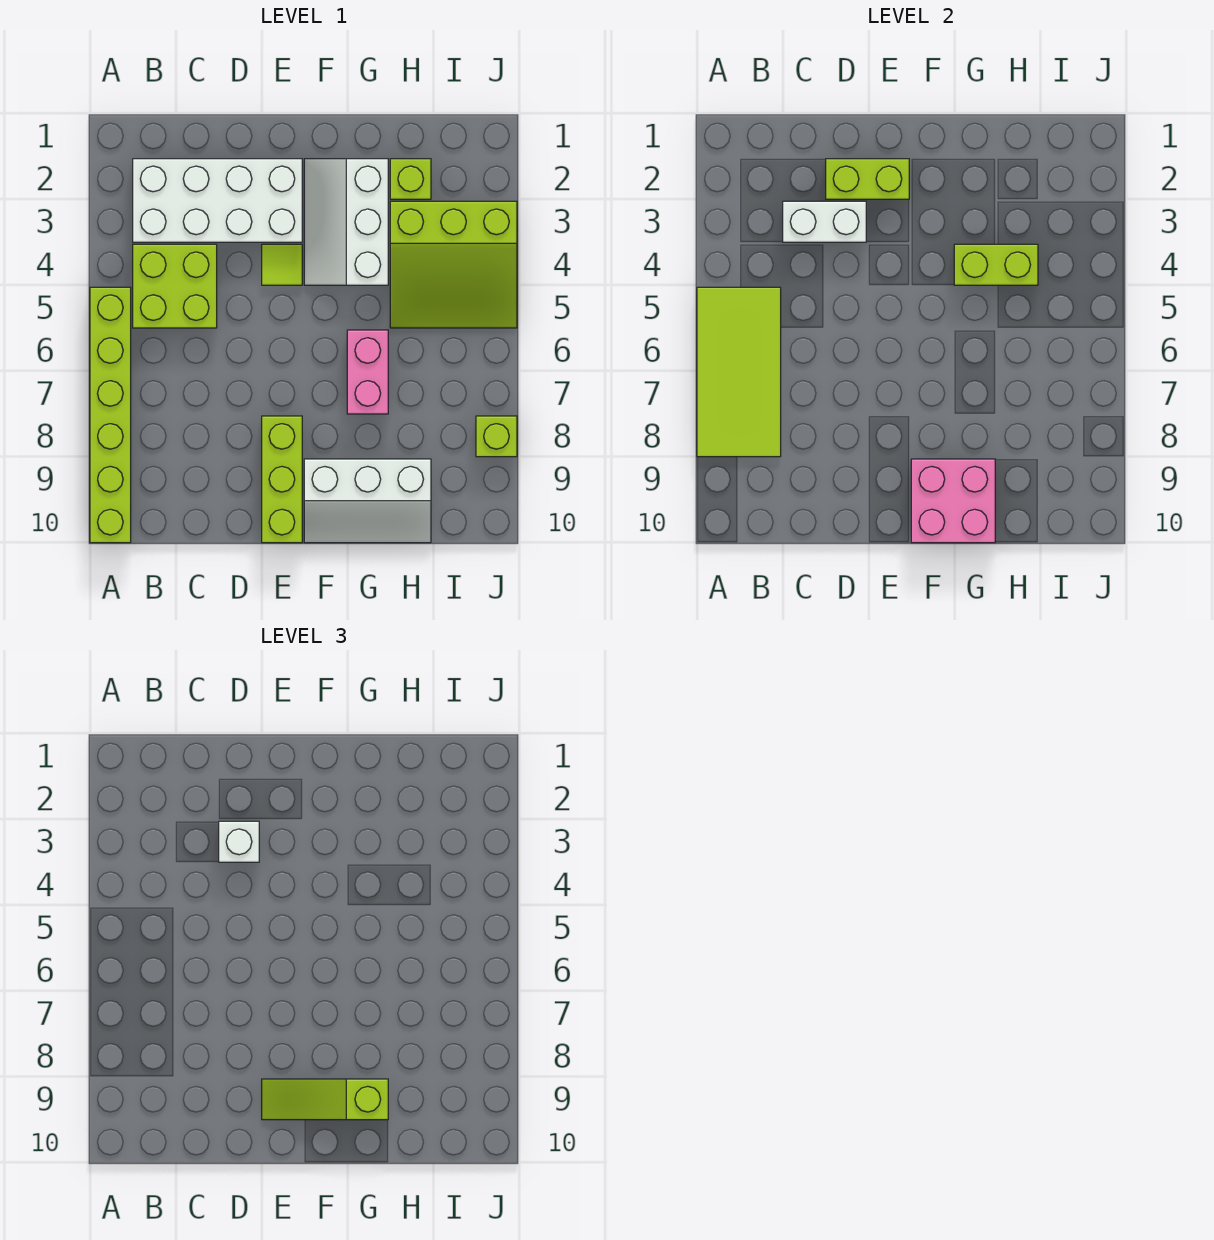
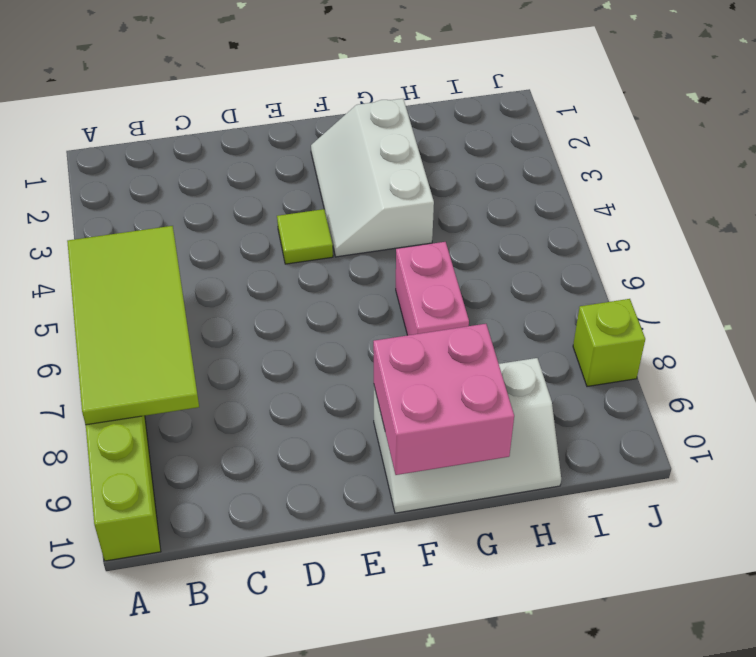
none -> white 2x4 brick [133,159,302,242]
none -> lime 2x2 brick [133,244,217,328]
none -> lime 1x3 brick [262,416,302,543]

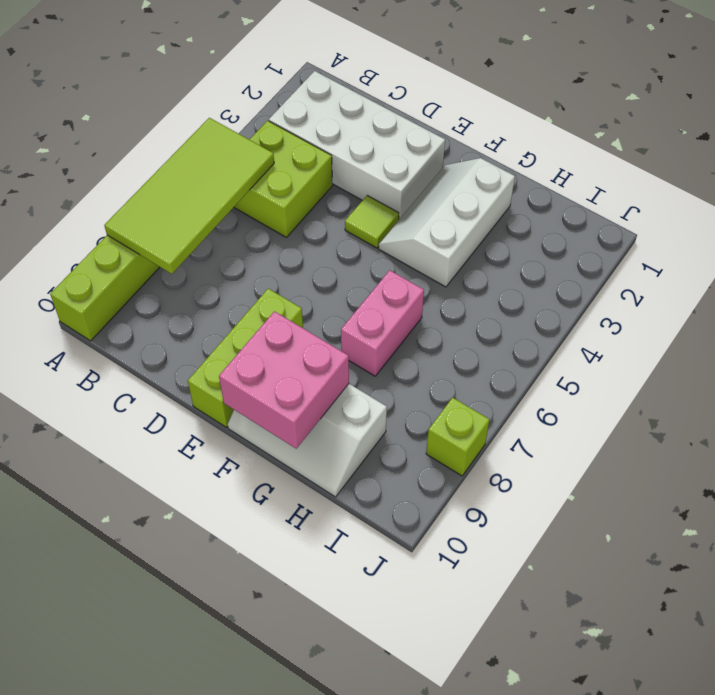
none -> lime 1x1 brick [390,159,431,199]
none -> lime 3x3 slope [390,201,517,328]
none -> white 1x2 brick [783,201,866,242]

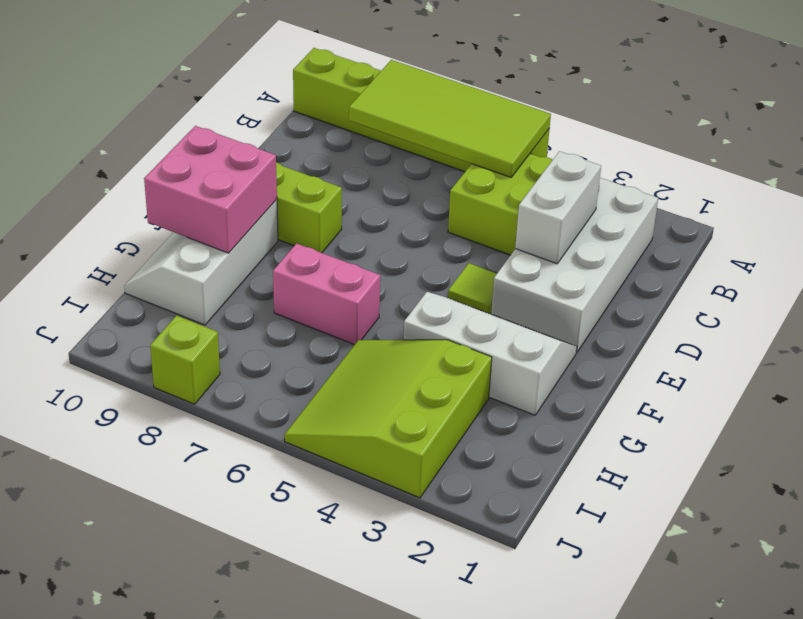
none -> lime 1x1 brick [390,159,431,199]
none -> lime 1x2 brick [826,159,909,199]
none -> lime 1x2 brick [954,244,1038,285]

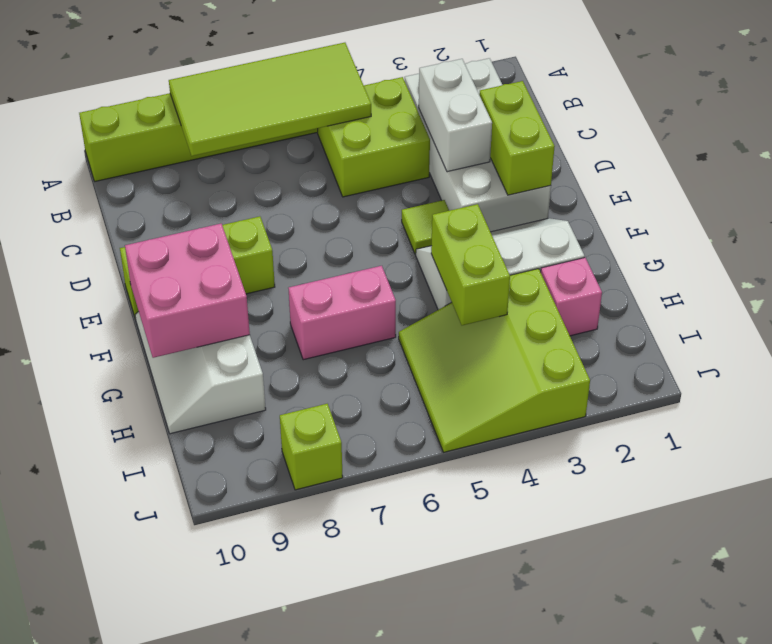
pink 1x1 brick [541,258,602,336] -> lime 1x1 brick [390,159,431,199]
none -> white 1x1 brick [219,821,259,862]
none -> lime 1x3 slope [262,1079,388,1120]

